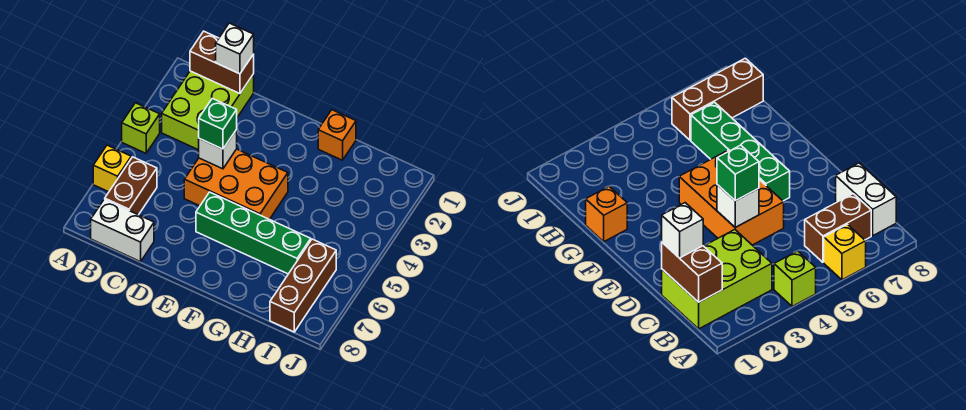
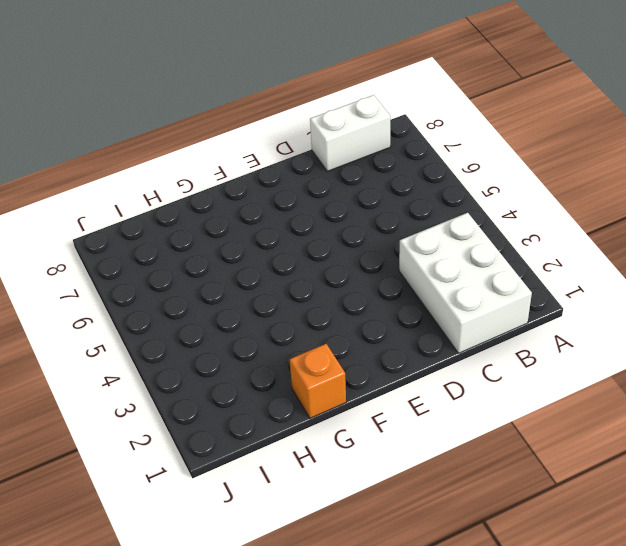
white 2x3 brick [399,213,532,353] -> lime 2x3 brick [162,71,254,150]
none -> lime 1x1 brick [122,103,160,153]
none -> yellow 1x1 brick [93,145,131,192]
none -> brown 1x2 brick [105,157,157,215]

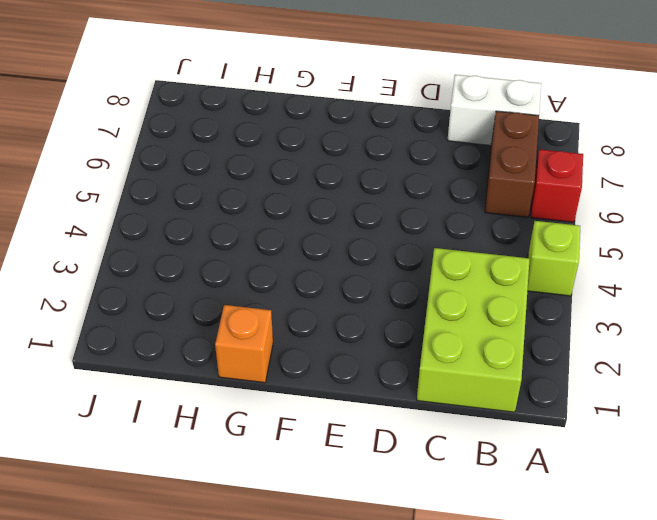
red 1x1 brick [531,149,583,222] -> yellow 1x1 brick [93,145,131,192]
none -> orange 2x3 brick [184,149,288,219]
none -> green 1x4 brick [196,192,311,274]
none -> brown 1x3 brick [270,239,336,332]

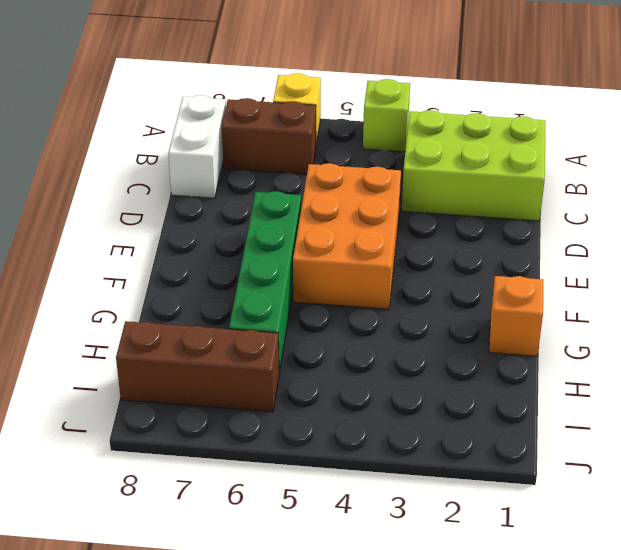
none -> brown 1x2 brick [190,31,254,93]
none -> white 1x1 brick [199,130,237,169]
none -> white 1x1 brick [216,23,254,74]

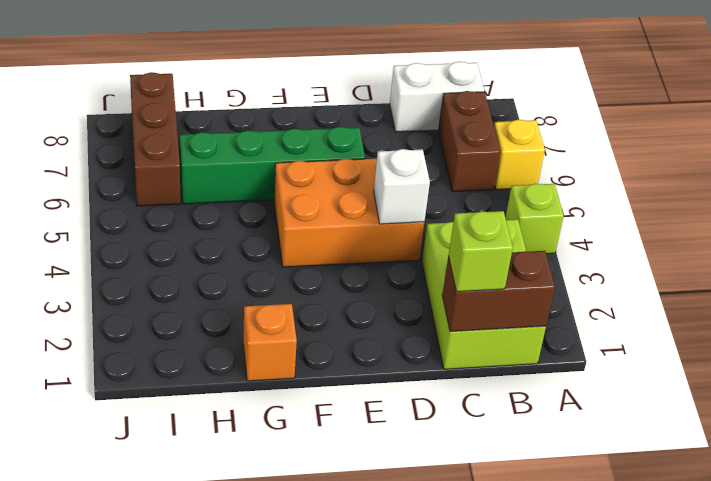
lime 1x1 brick [449,211,513,292] -> white 1x1 brick [216,23,254,74]
none -> green 1x1 brick [199,98,237,149]

